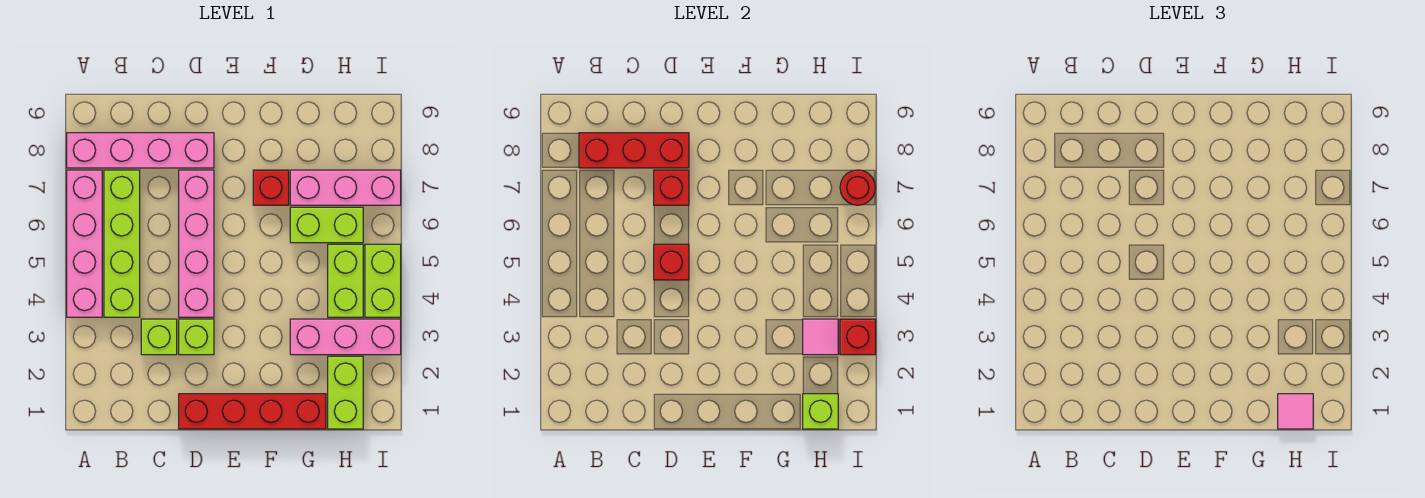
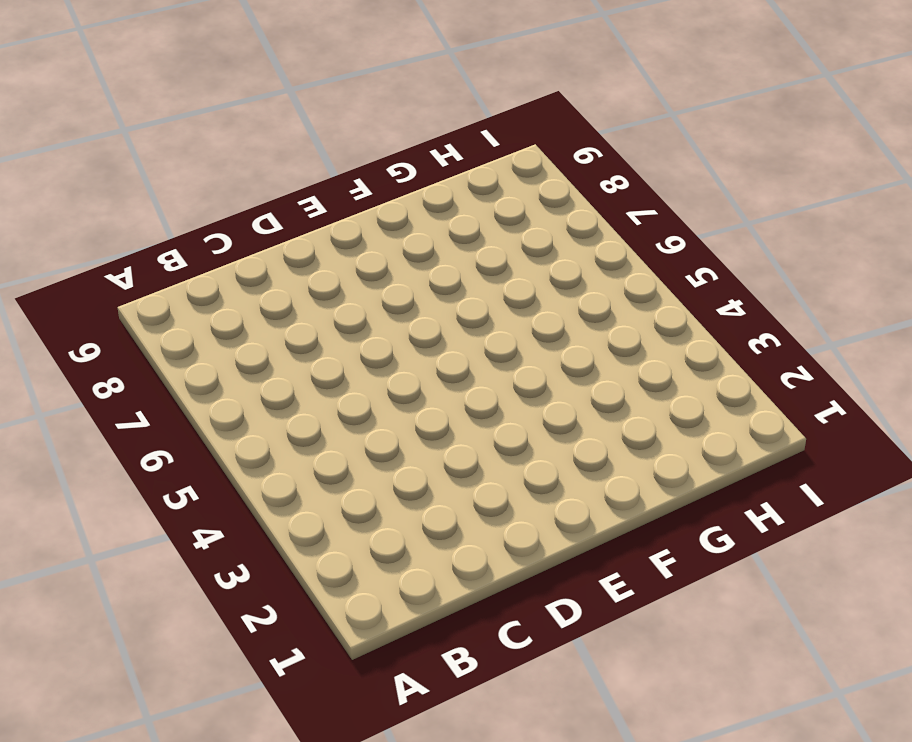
none -> pink 1x4 brick [67,170,102,317]
none -> pink 1x4 brick [67,133,214,168]
none -> lime 1x4 brick [104,170,140,317]

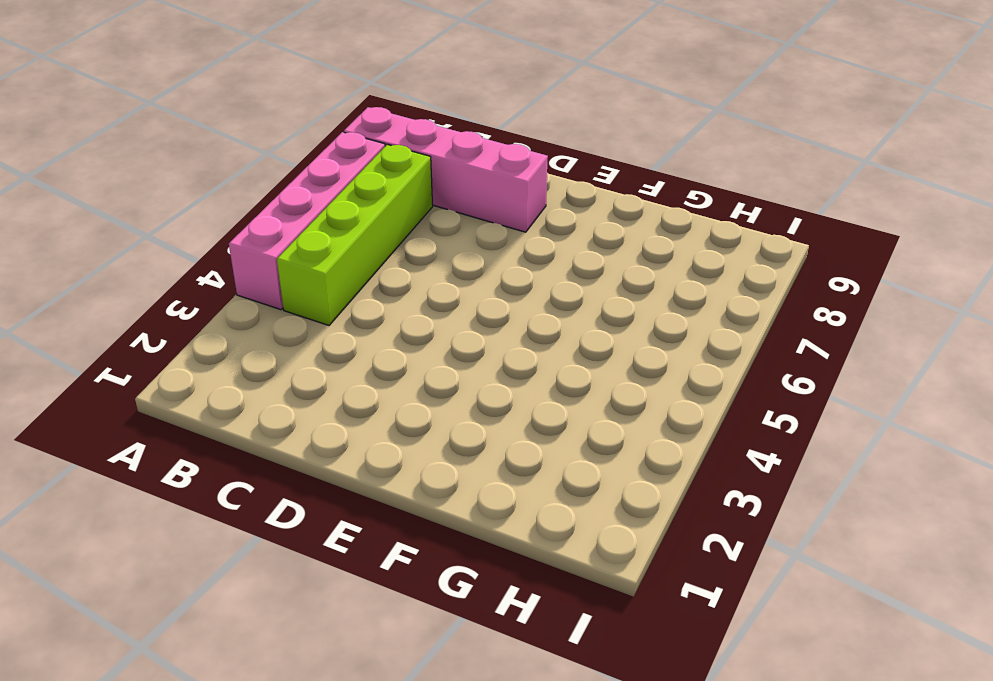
none -> lime 1x1 brick [141,319,177,355]
none -> red 1x4 brick [179,394,326,429]
none -> lime 1x1 brick [179,319,214,355]

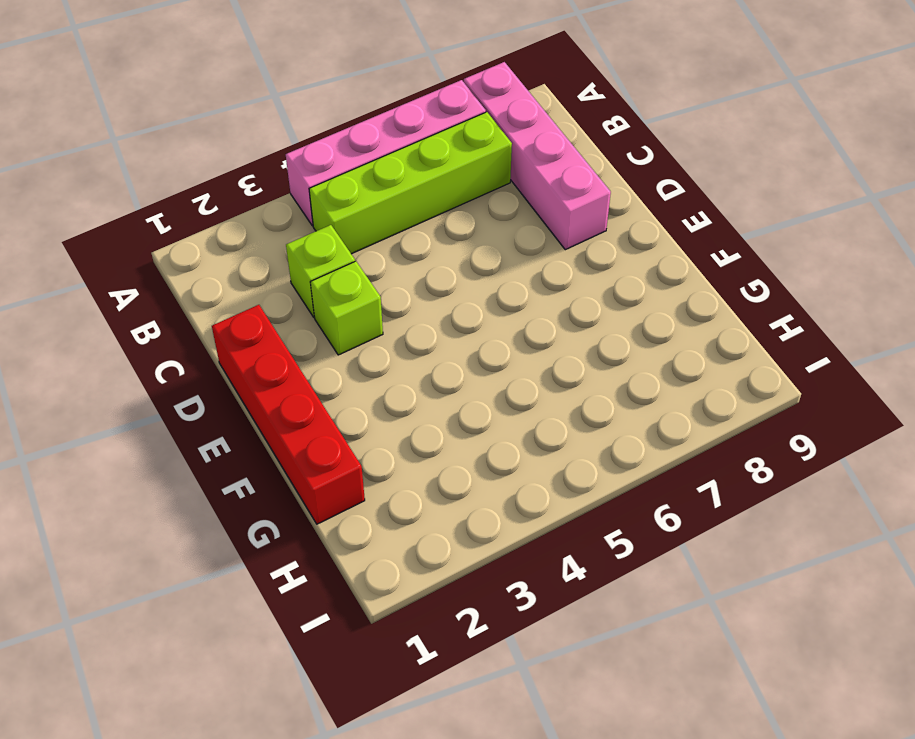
none -> pink 1x4 brick [179,170,214,317]
none -> red 1x1 brick [253,170,289,205]
none -> pink 1x3 brick [290,319,401,355]

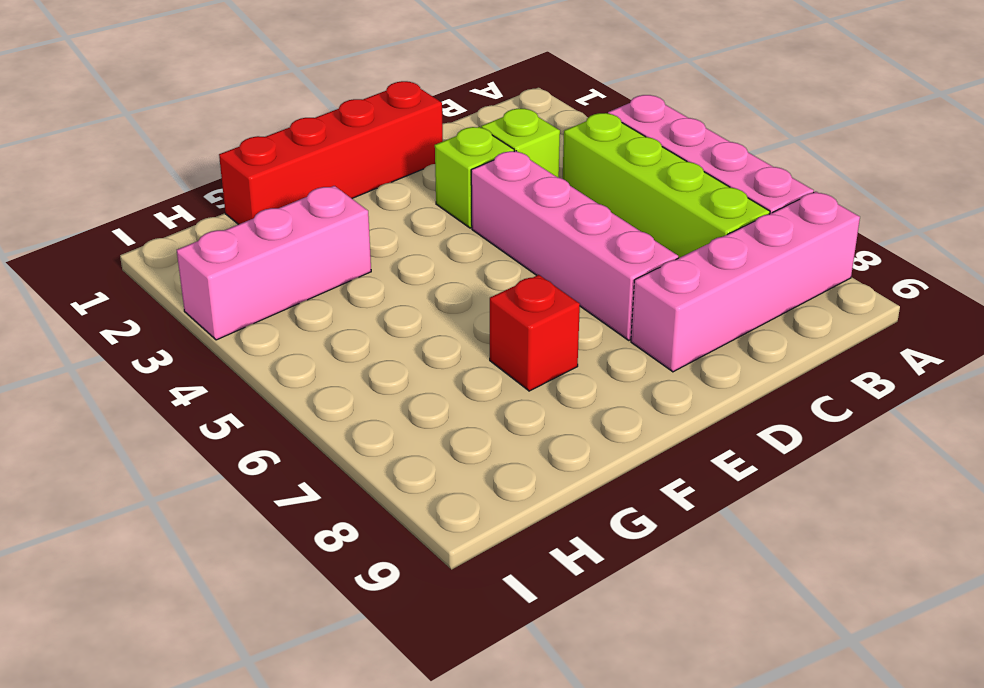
none -> lime 1x2 brick [290,207,363,243]
none -> pink 1x3 brick [290,170,401,205]
none -> lime 1x2 brick [328,356,363,429]

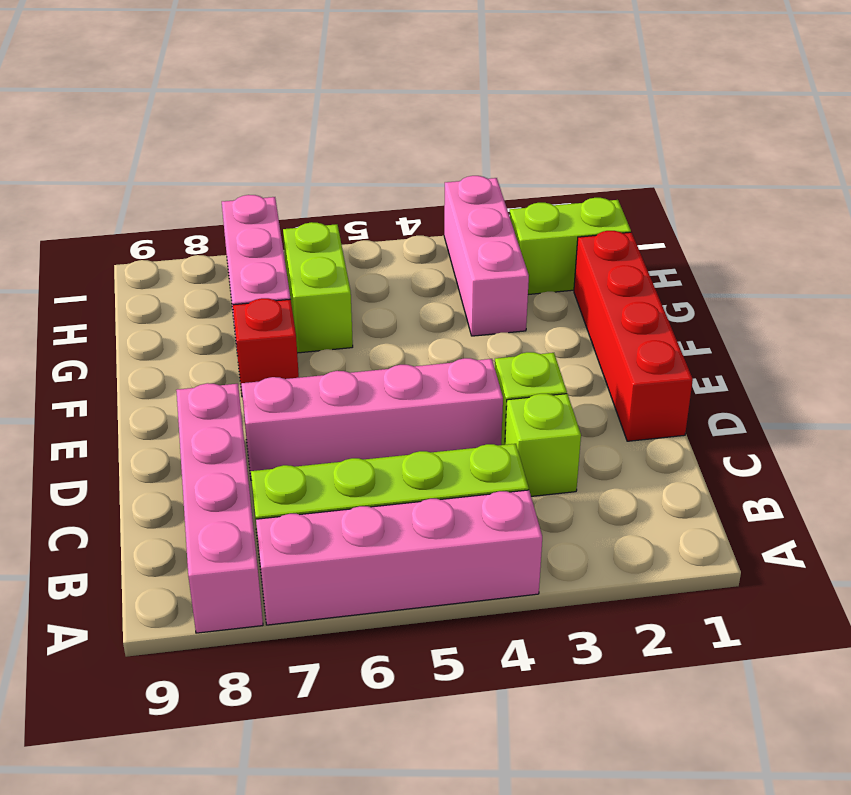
none -> lime 1x2 brick [328,244,363,317]
none -> lime 1x2 brick [365,244,401,317]
none -> red 1x3 brick [579,133,689,168]

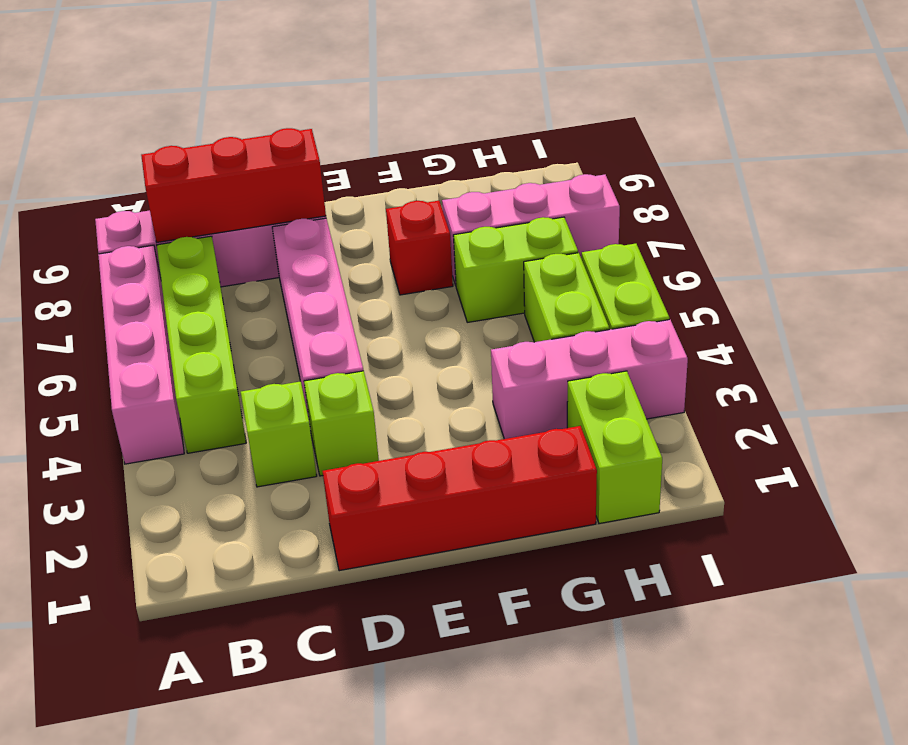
none -> red 1x1 brick [654,244,689,280]
none -> red 1x1 brick [654,170,689,205]
none -> lime 1x1 brick [803,394,838,429]

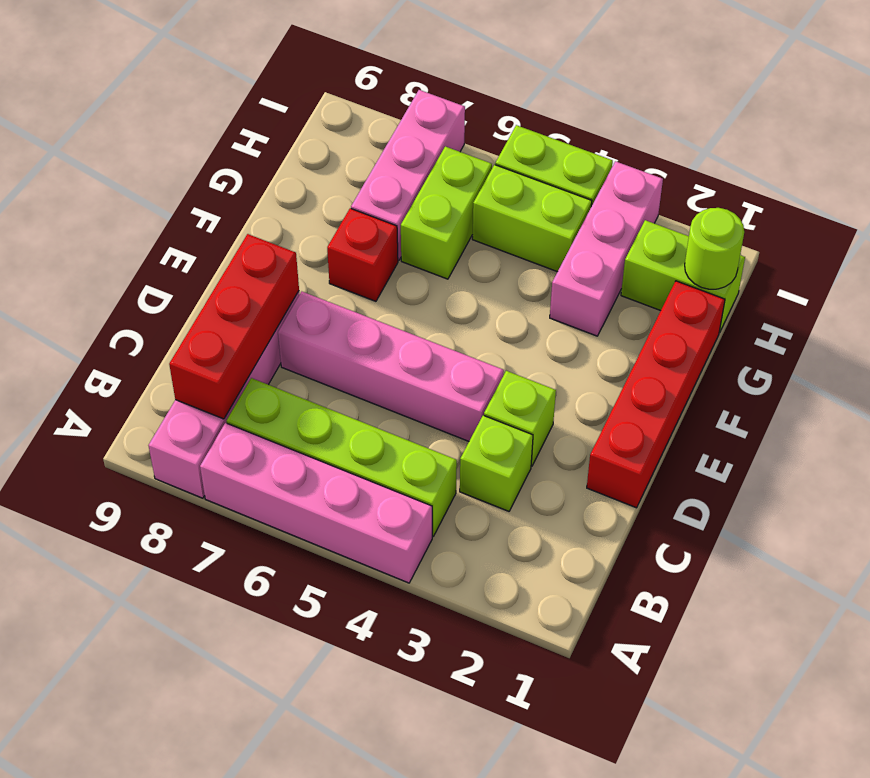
lime 1x1 round brick [685,208,744,289] -> lime 1x1 brick [803,394,838,429]
none -> red 1x1 brick [654,244,689,280]
none -> red 1x1 brick [654,170,689,205]
none -> pink 1x1 tile [803,319,838,355]

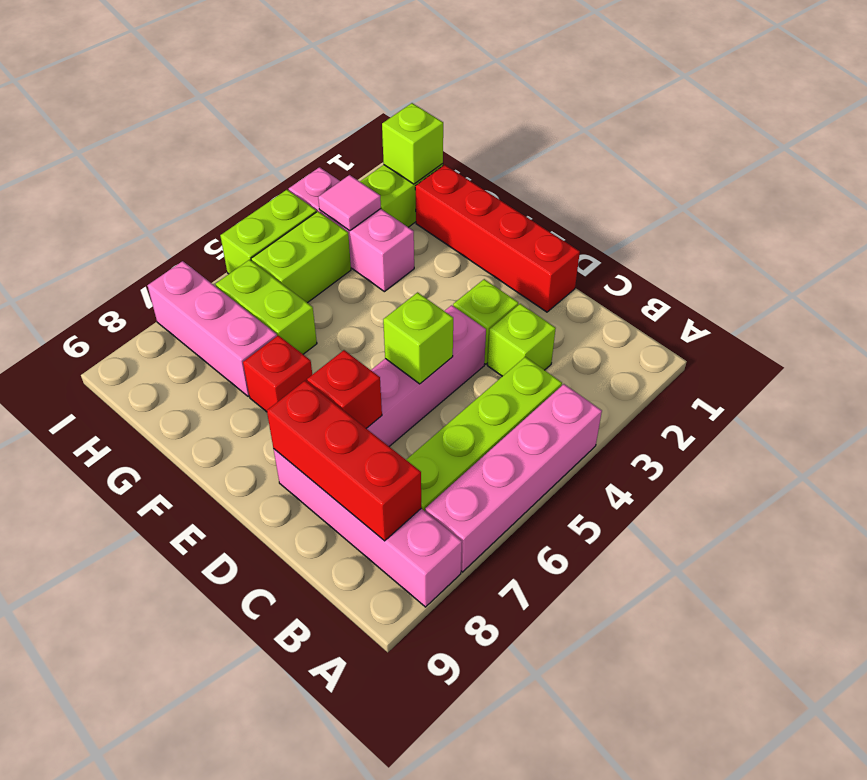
lime 1x1 brick [383,292,453,384] -> red 1x1 brick [654,244,689,280]
none -> red 1x1 brick [840,319,876,355]
none -> red 1x1 round brick [840,170,876,205]
none -> pink 1x1 tile [1278,394,1313,429]

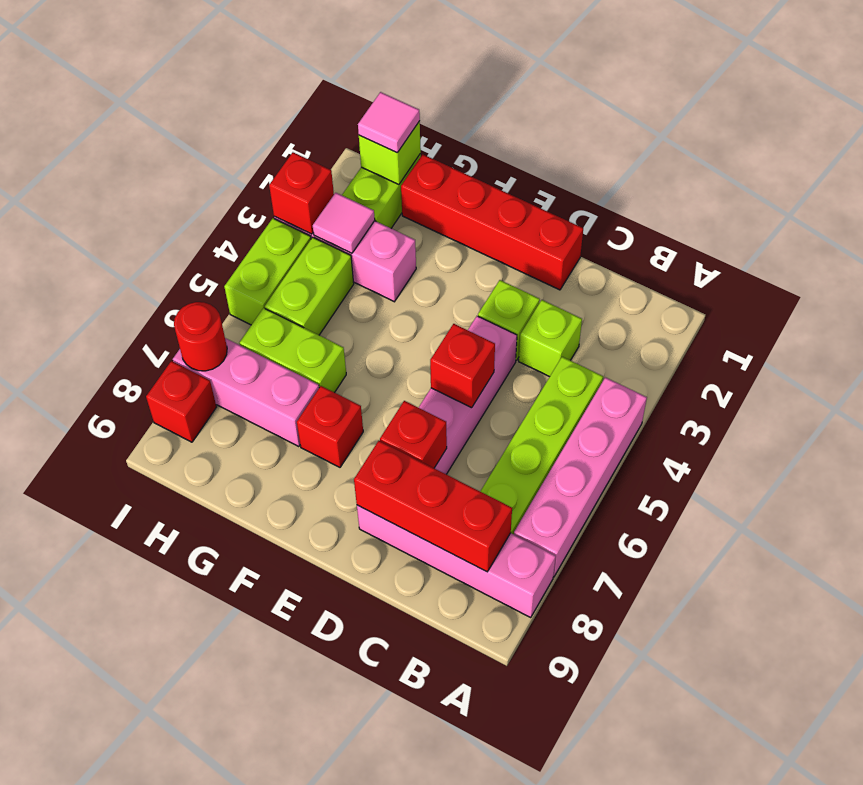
red 1x1 brick [146,361,216,442] -> none

